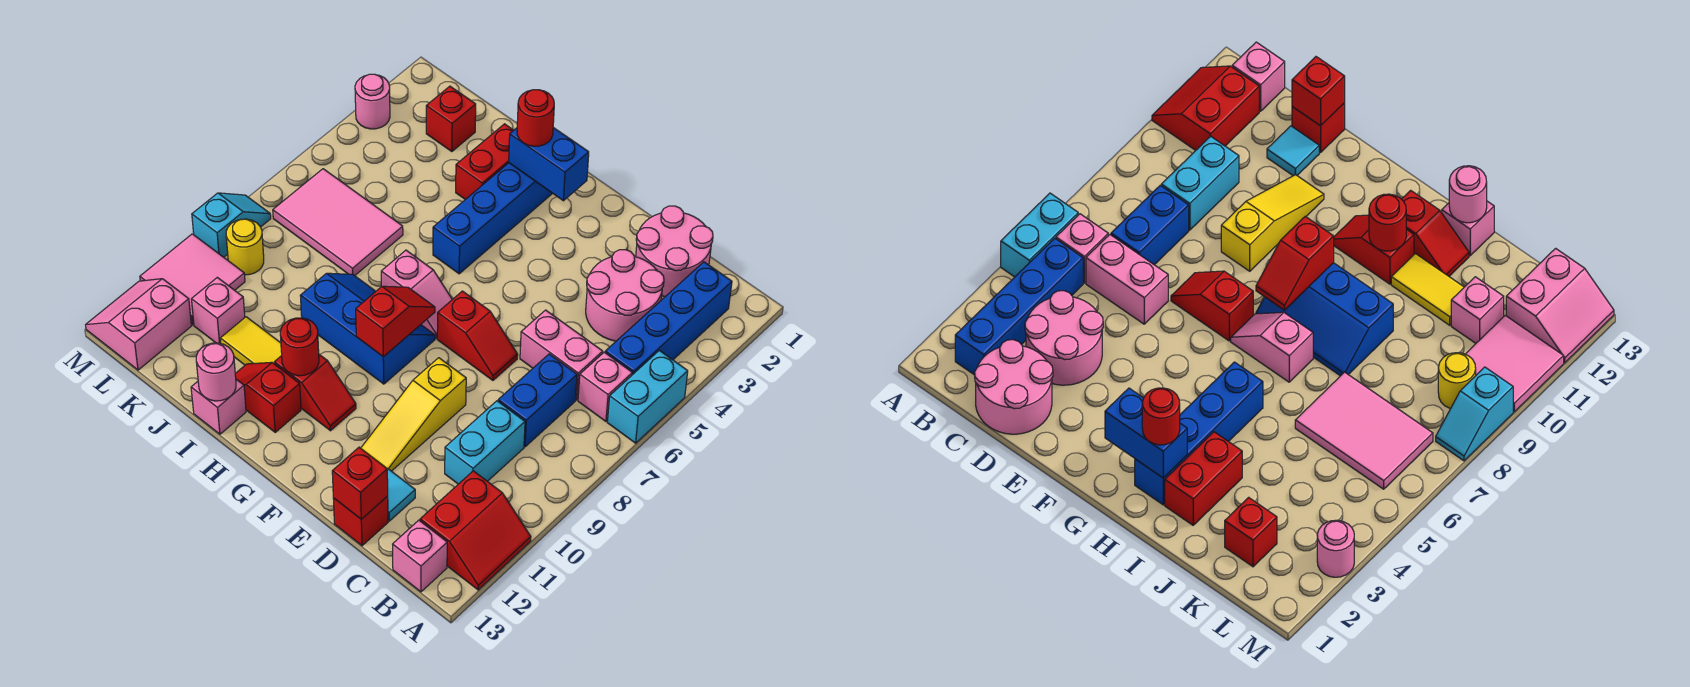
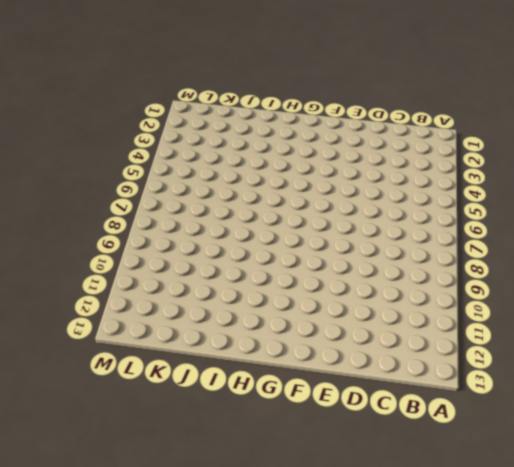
none -> cyan 1x2 brick [607,350,688,443]
none -> red 2x2 slope [420,471,531,590]
none -> blue 1x4 brick [605,262,732,375]
none -> pink 1x1 brick [578,352,632,421]

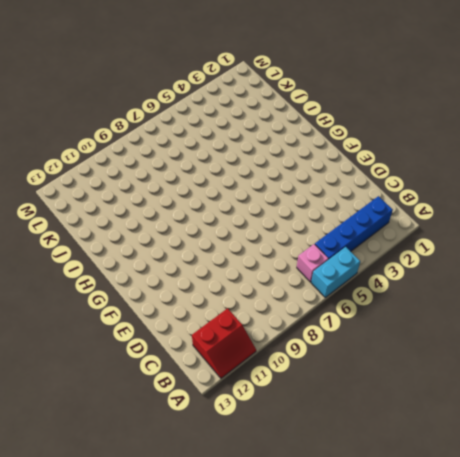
none -> pink 1x1 brick [393,520,447,592]
none -> pink 2x2 round brick [636,206,713,297]
none -> pink 2x2 round brick [586,250,664,341]
none -> pink 1x2 brick [520,310,603,400]

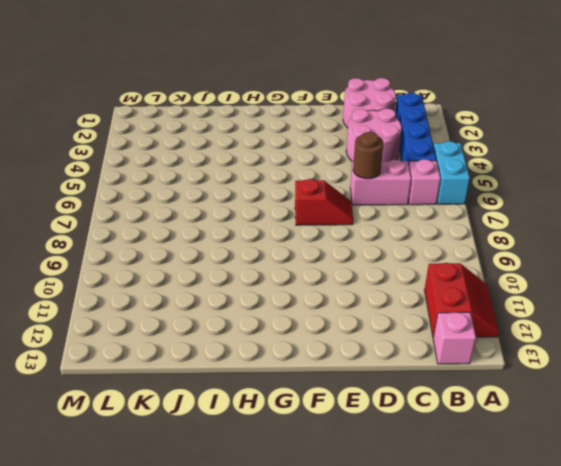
brown 1x1 round brick [353,132,383,179] -> none
none -> blue 1x2 brick [498,354,577,447]
none -> cyan 1x2 brick [445,401,525,484]
none -> cyan 1x1 tile [387,468,415,521]
none -> red 1x1 brick [333,496,388,546]

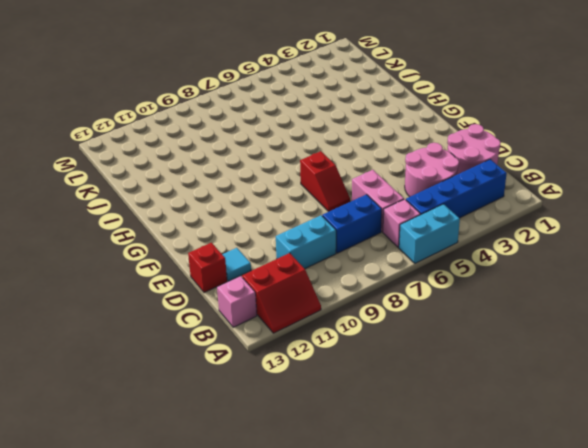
none -> yellow 1x3 slope [361,358,466,471]
none -> pink 1x2 slope [381,250,452,338]
none -> blue 2x3 slope [300,273,435,384]
none -> red 1x2 slope [274,355,356,431]

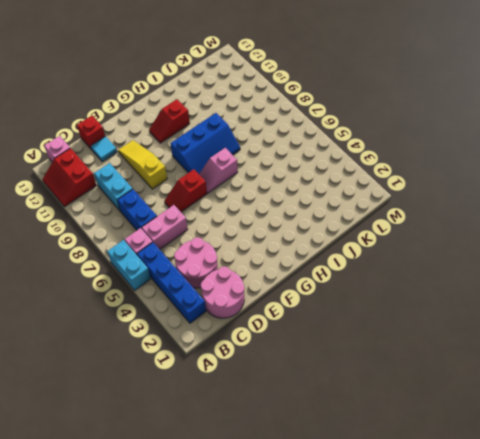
none -> blue 1x4 brick [433,163,553,274]
none -> red 1x2 slope [235,362,301,432]
none -> red 1x2 brick [456,124,514,200]
none -> yellow 1x2 tile [220,317,282,365]

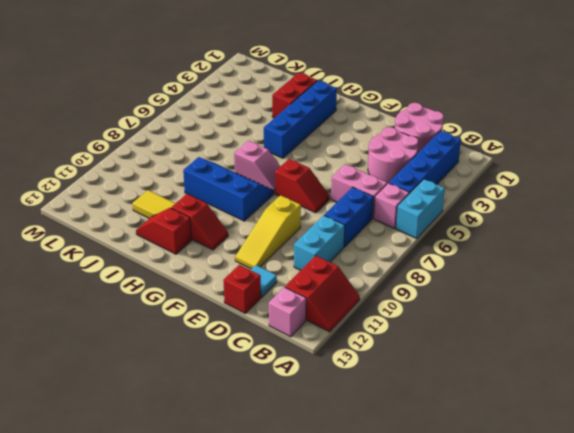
none -> pink 1x1 brick [191,379,246,434]
none -> pink 2x3 tile [273,169,403,276]
none -> red 1x1 brick [426,86,476,152]
none -> pink 1x1 brick [192,277,245,343]

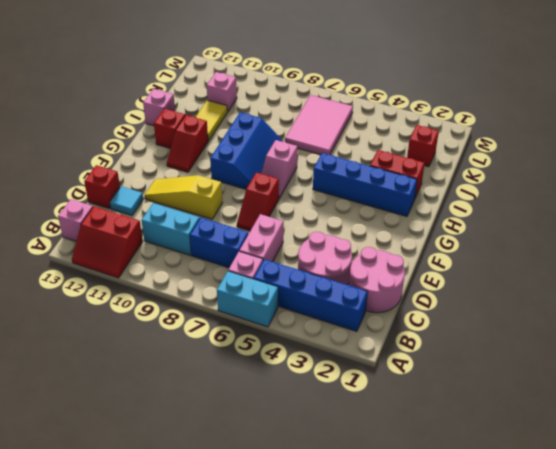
none -> yellow 1x1 round brick [226,219,264,275]
none -> pink 2x2 tile [140,234,245,325]
none -> pink 2x2 slope [86,279,191,370]
none -> pink 1x1 round brick [355,74,390,129]

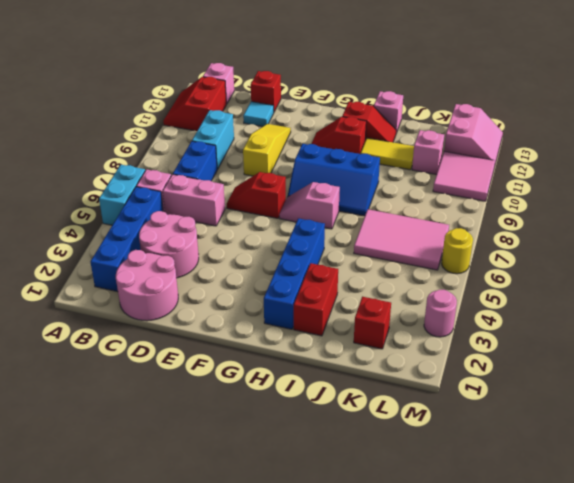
yellow 1x1 round brick [442,228,473,274] -> yellow 1x1 round brick moved to [226,219,264,275]
none -> cyan 1x2 slope [192,193,271,257]
none -> red 1x1 brick [332,447,388,519]
none -> blue 1x2 brick [509,128,589,201]
none -> red 1x2 slope [356,286,435,357]

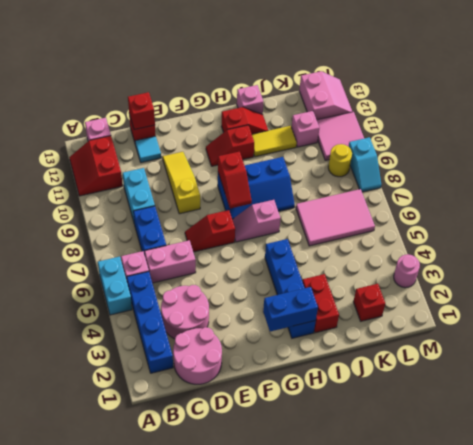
none -> red 1x1 round brick [280,318,319,376]
none -> pink 1x1 round brick [196,343,236,401]
none -> red 1x1 round brick [517,90,554,146]

